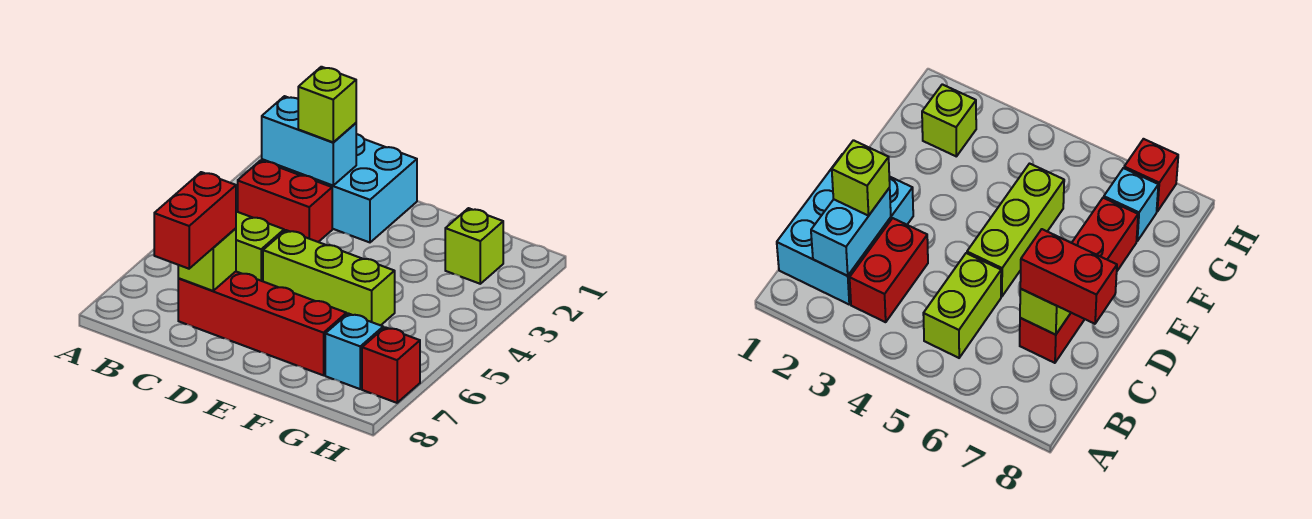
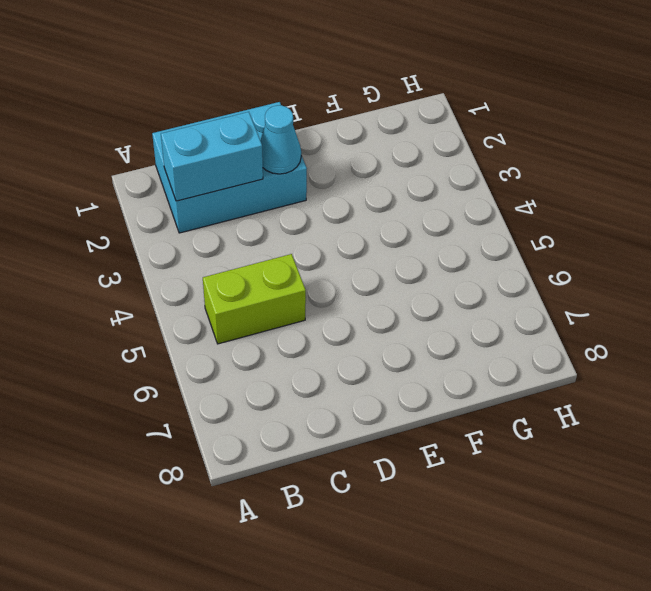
cyan 1x1 cone [260,105,301,174] -> none
none -> red 1x2 brick [238,161,332,242]
none -> red 1x4 brick [178,272,346,375]
none -> lime 1x3 brick [263,230,395,325]

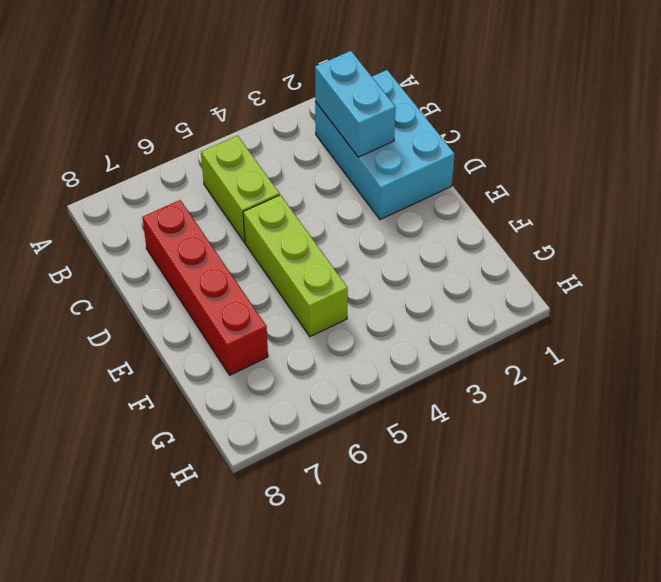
none -> red 1x2 brick [238,161,332,242]
none -> lime 1x1 brick [445,208,503,284]
none -> cyan 1x1 brick [325,313,383,389]

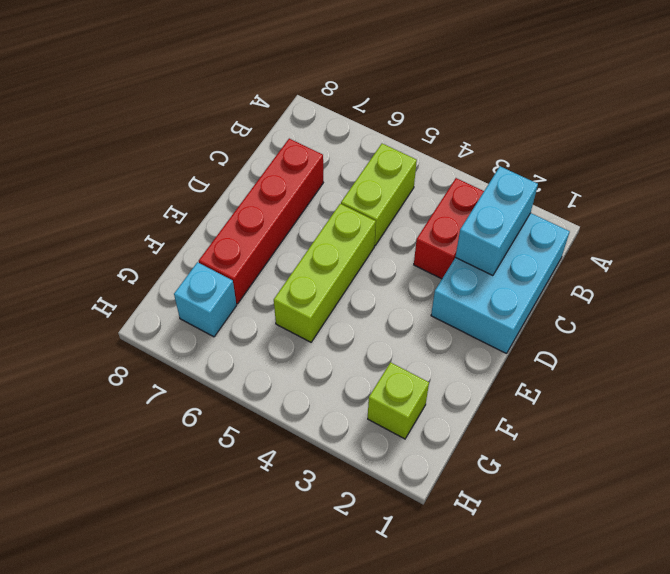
none -> red 1x1 brick [362,327,420,403]
none -> lime 1x1 brick [178,228,236,291]
none -> lime 1x1 brick [298,67,356,142]

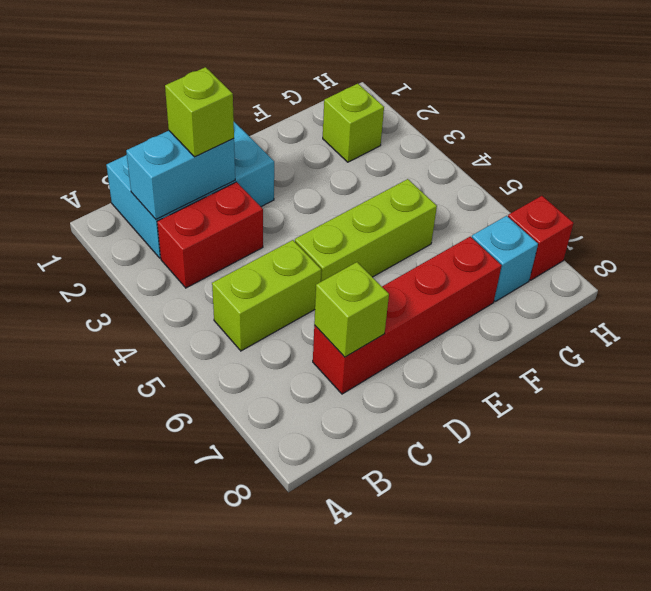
none -> red 1x2 brick [154,172,236,269]

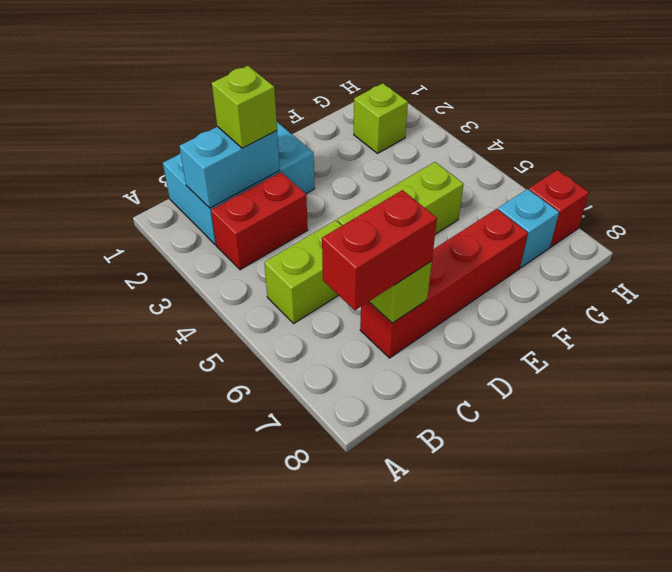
red 1x2 brick [322,190,437,310] -> red 1x2 brick turned to [154,172,236,269]

